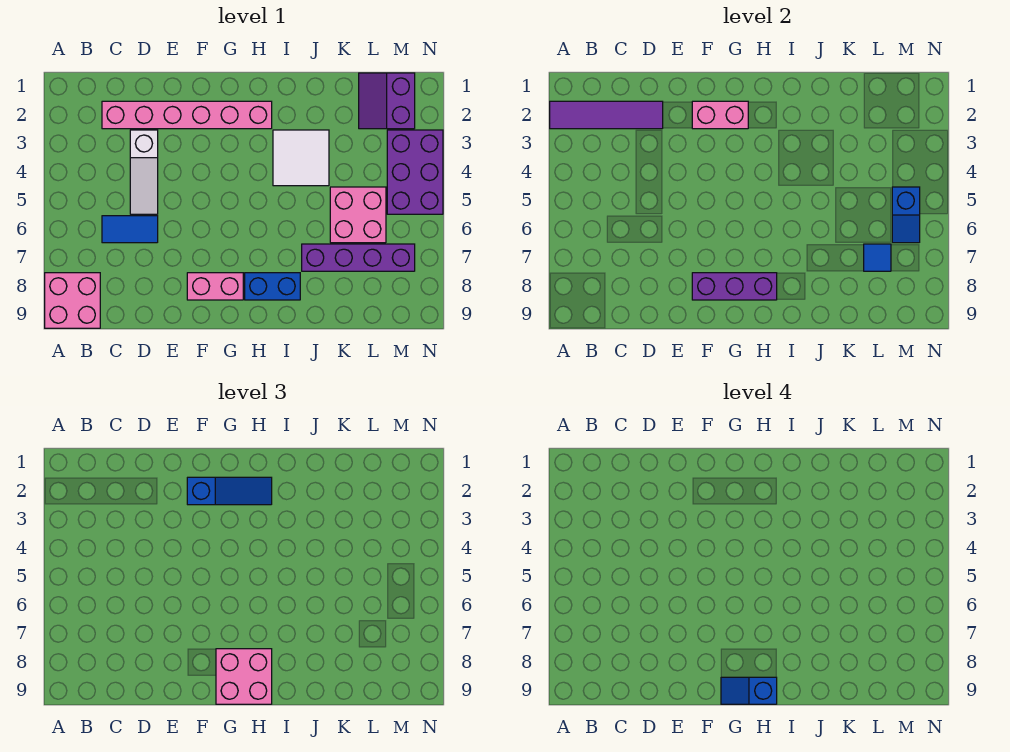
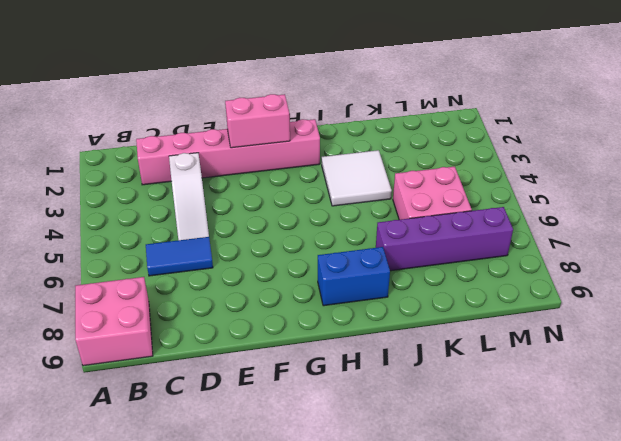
none -> pink 1x2 brick [187,273,243,300]
none -> purple 2x2 slope [359,73,415,129]
none -> purple 2x3 brick [387,130,443,214]

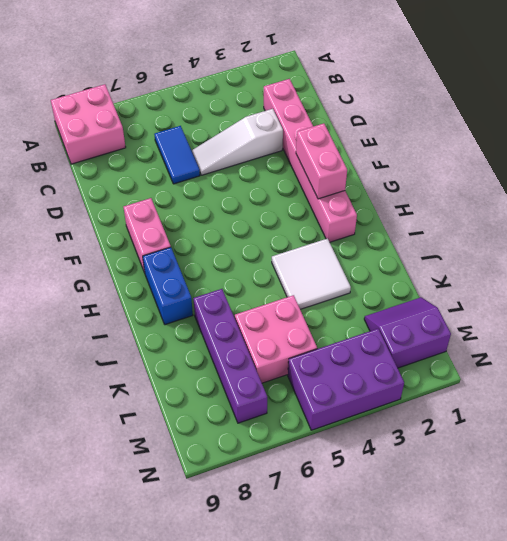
none -> purple 1x4 tile [550,101,663,129]
none -> purple 1x3 brick [692,273,777,300]
none -> blue 1x1 tile [864,244,891,271]

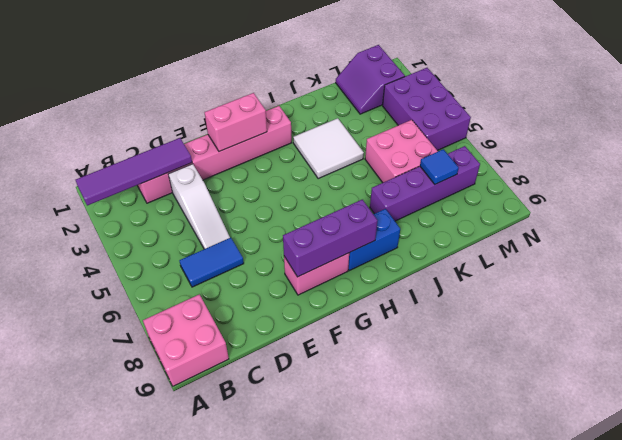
none -> blue 1x2 slope [892,187,920,243]
none -> blue 1x3 slope [187,477,272,505]
none -> pink 2x2 brick [216,649,272,704]

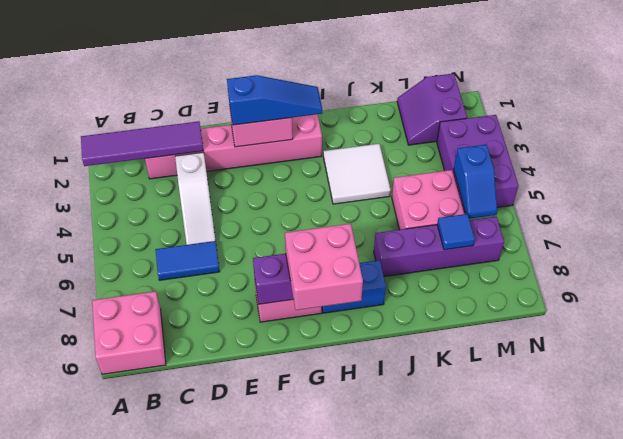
none -> blue 1x2 slope [721,677,777,704]

